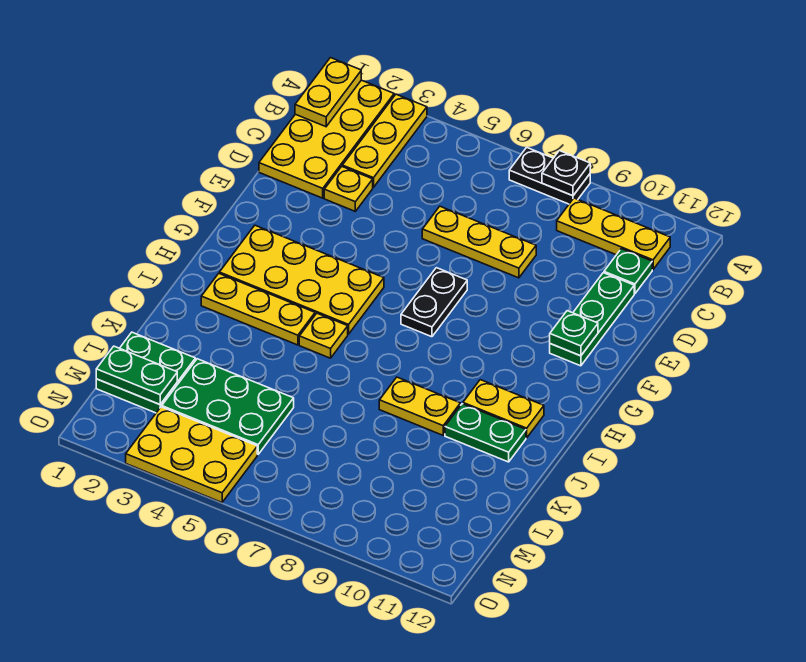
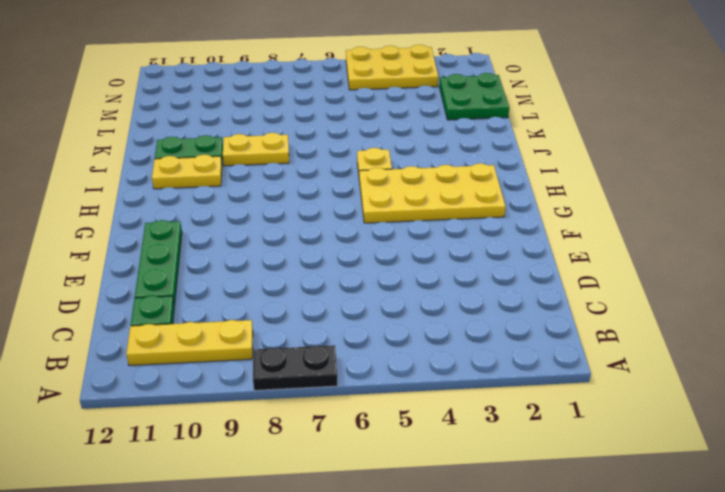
none -> yellow 2x4 plate [259,80,394,198]
none -> yellow 1x3 plate [342,94,427,187]
none -> yellow 1x1 plate [324,166,373,211]

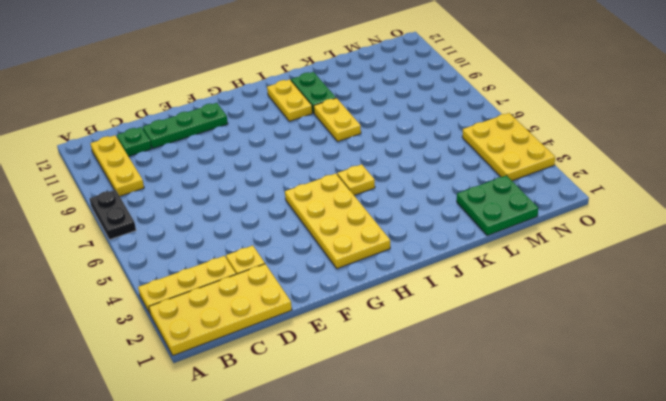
none -> yellow 1x3 plate [422,206,536,278]
none -> black 1x2 plate [401,268,467,337]
none -> yellow 1x3 plate [201,273,315,345]

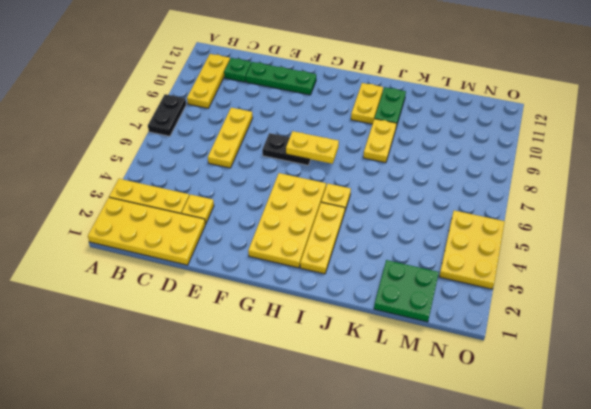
yellow 1x2 plate [286,131,339,164] -> yellow 1x2 plate moved to [295,58,361,127]
none -> green 2x3 plate [162,359,294,454]
none -> black 1x1 plate [542,151,590,196]
none -> green 1x1 plate [550,311,598,356]

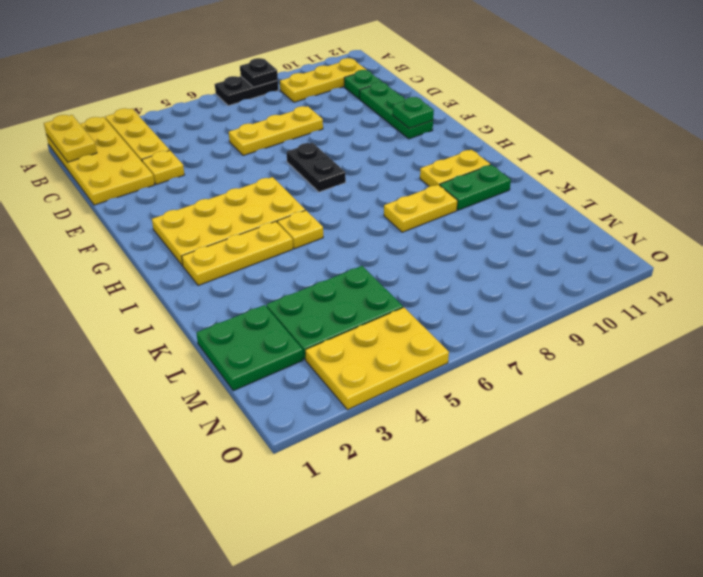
none -> green 1x2 plate [96,346,177,404]

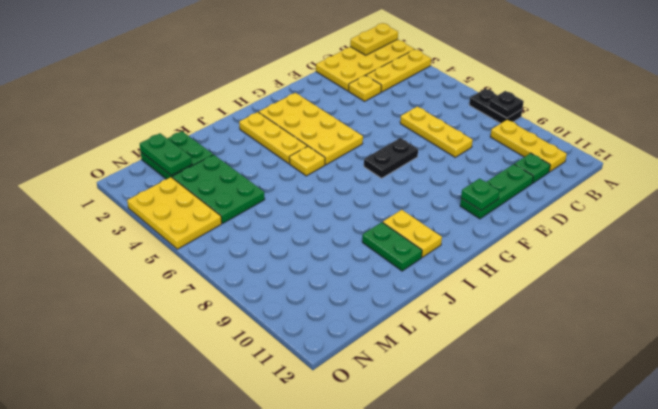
none -> yellow 1x2 plate [379,377,460,435]

